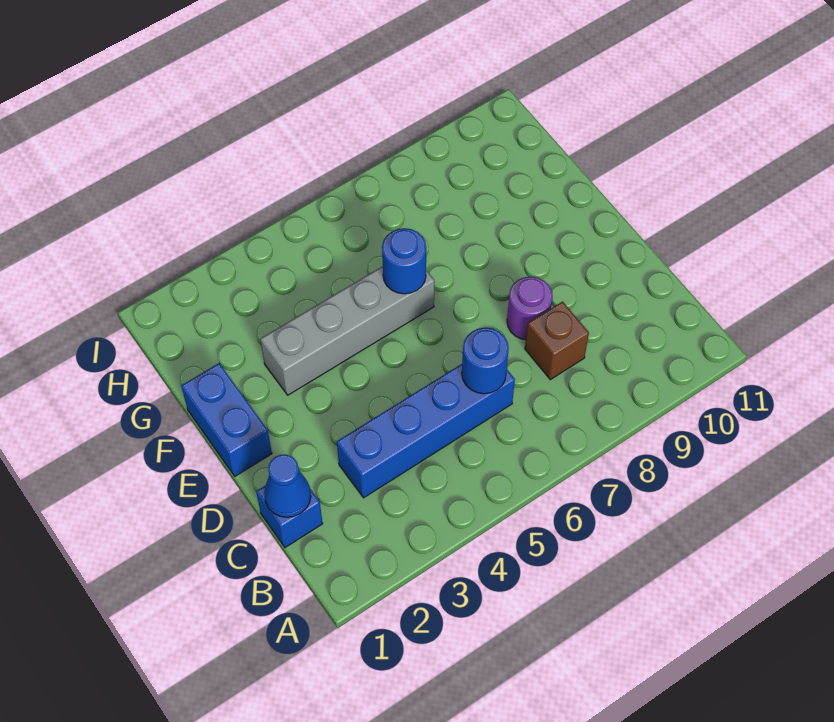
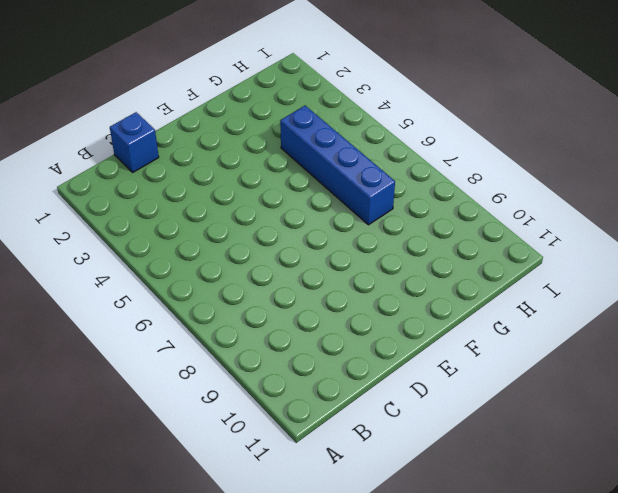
blue 1x4 brick [280,106,395,225] -> blue 1x4 brick moved to [337,364,515,498]
none -> brown 1x1 brick [525,302,589,379]
none -> purple 1x1 round brick [507,277,553,340]

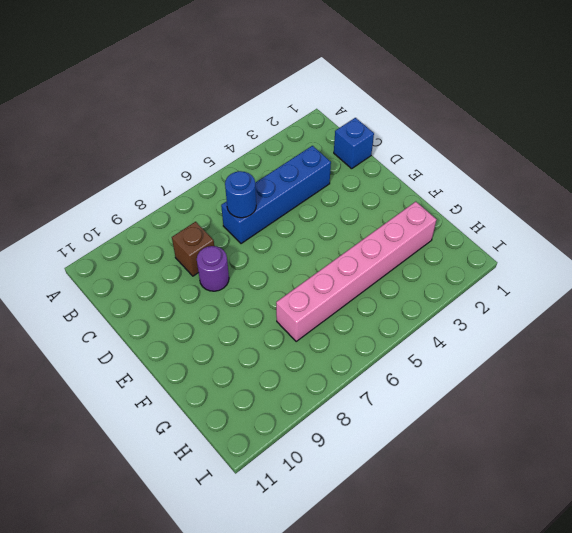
pink 1x6 brick [276,202,436,341] -> none
none -> blue 1x2 brick [181,363,272,476]
none -> grey 1x4 brick [260,266,434,395]

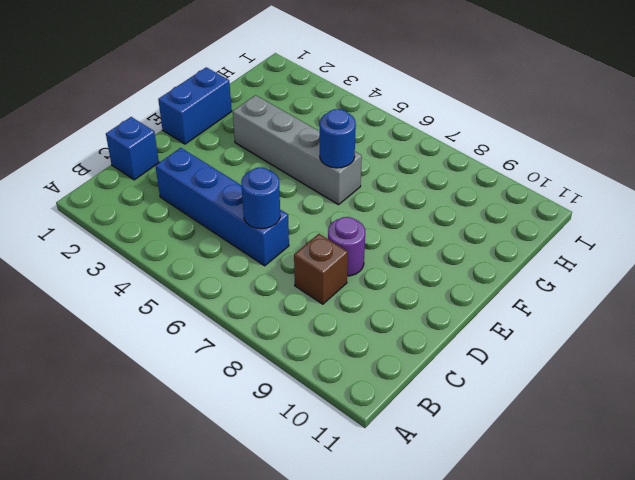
none -> blue 1x1 cone [264,455,311,517]

